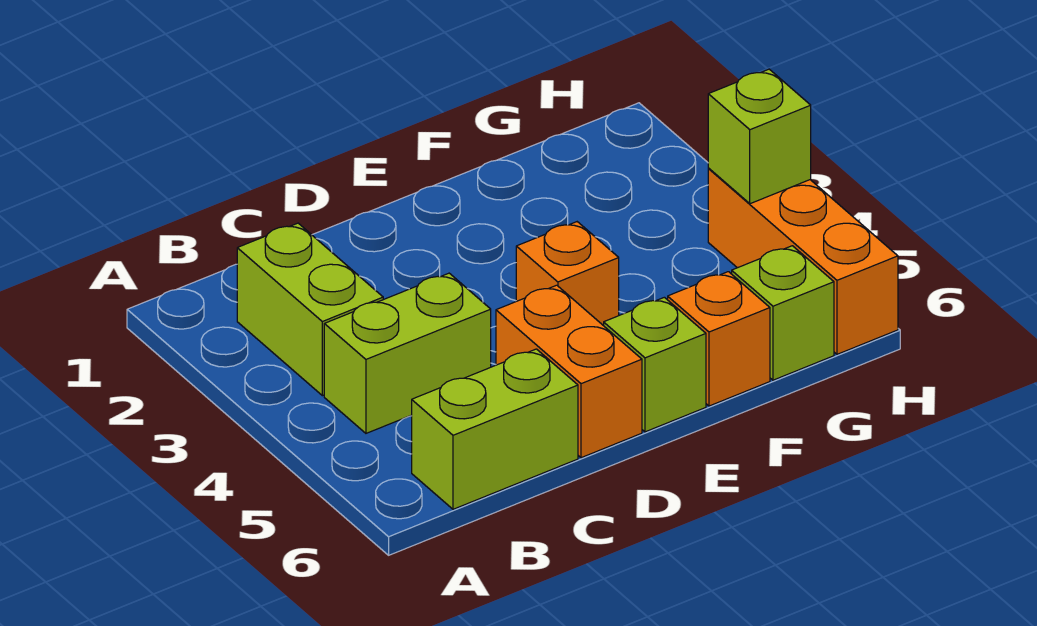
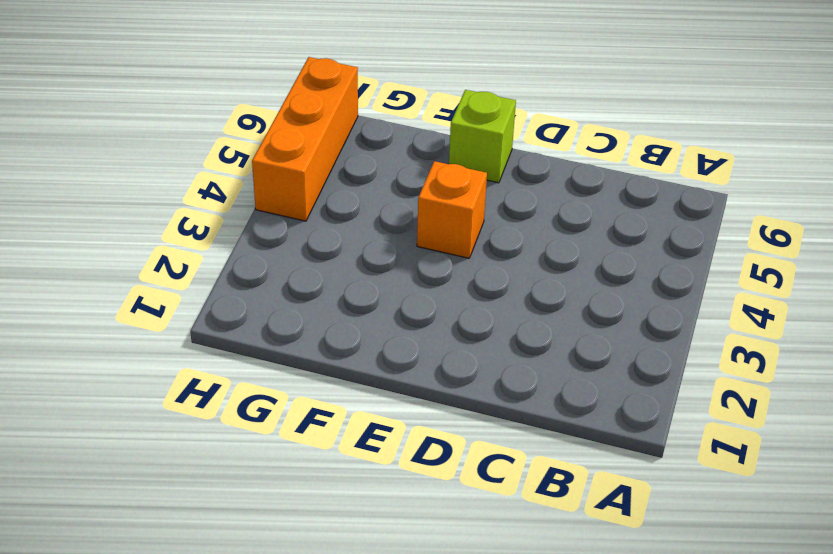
none -> lime 1x2 brick [237,223,383,396]
none -> lime 1x2 brick [324,273,491,433]

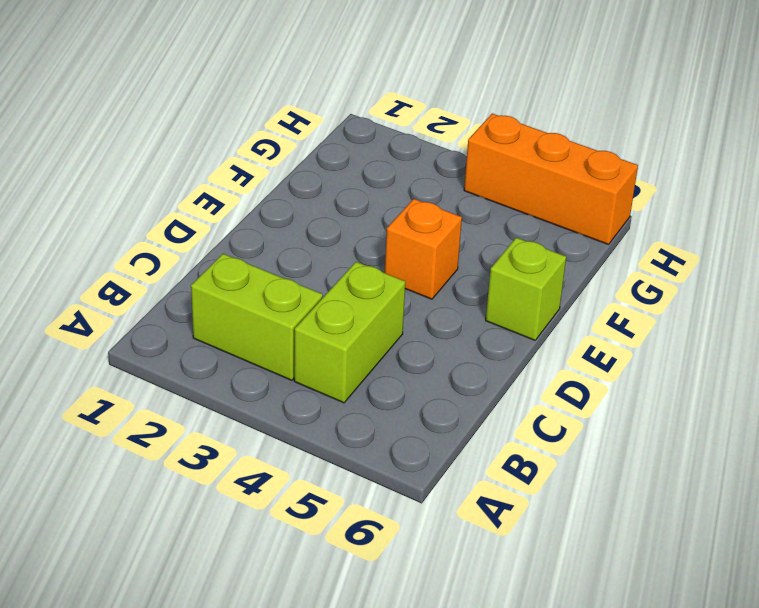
none -> lime 1x2 brick [412,349,578,509]
none -> orange 1x2 brick [496,285,642,458]

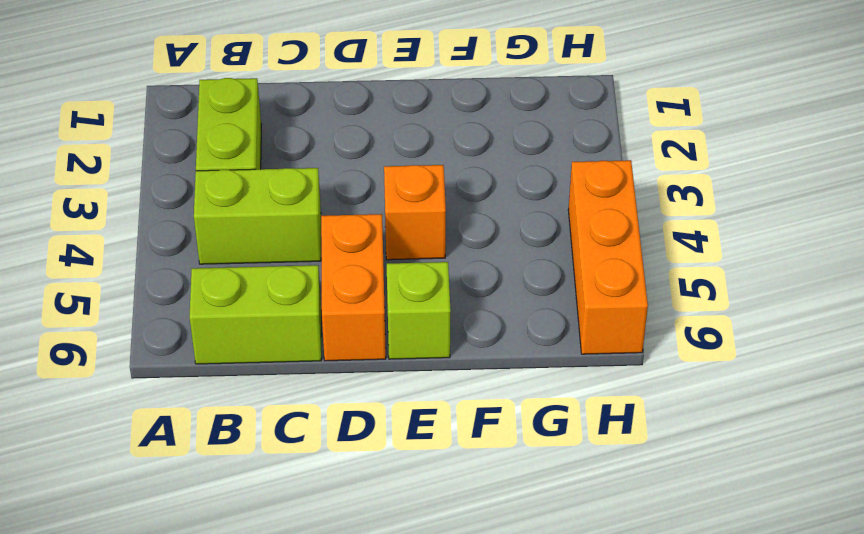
none -> orange 1x1 brick [668,272,770,406]
none -> lime 1x1 brick [732,246,834,380]

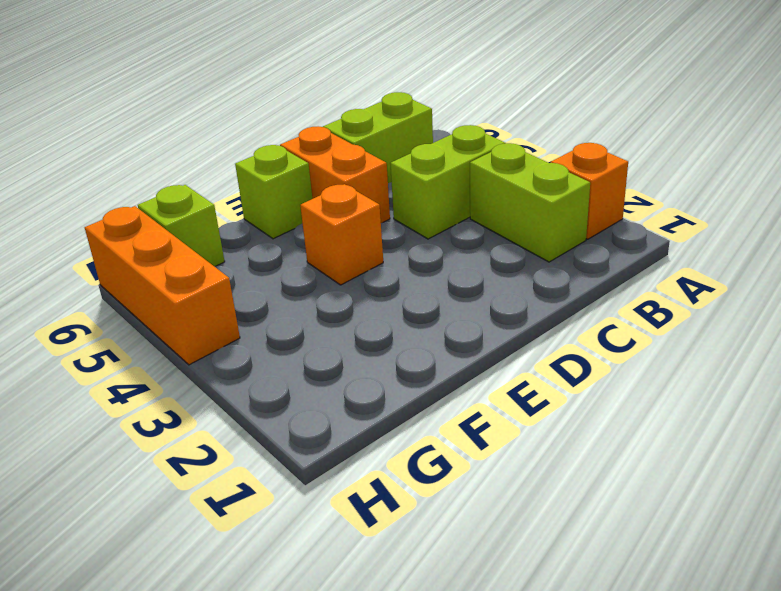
orange 1x1 brick [550,143,628,239] -> orange 1x1 brick moved to [668,272,770,406]
none -> lime 1x1 brick [708,69,811,204]

